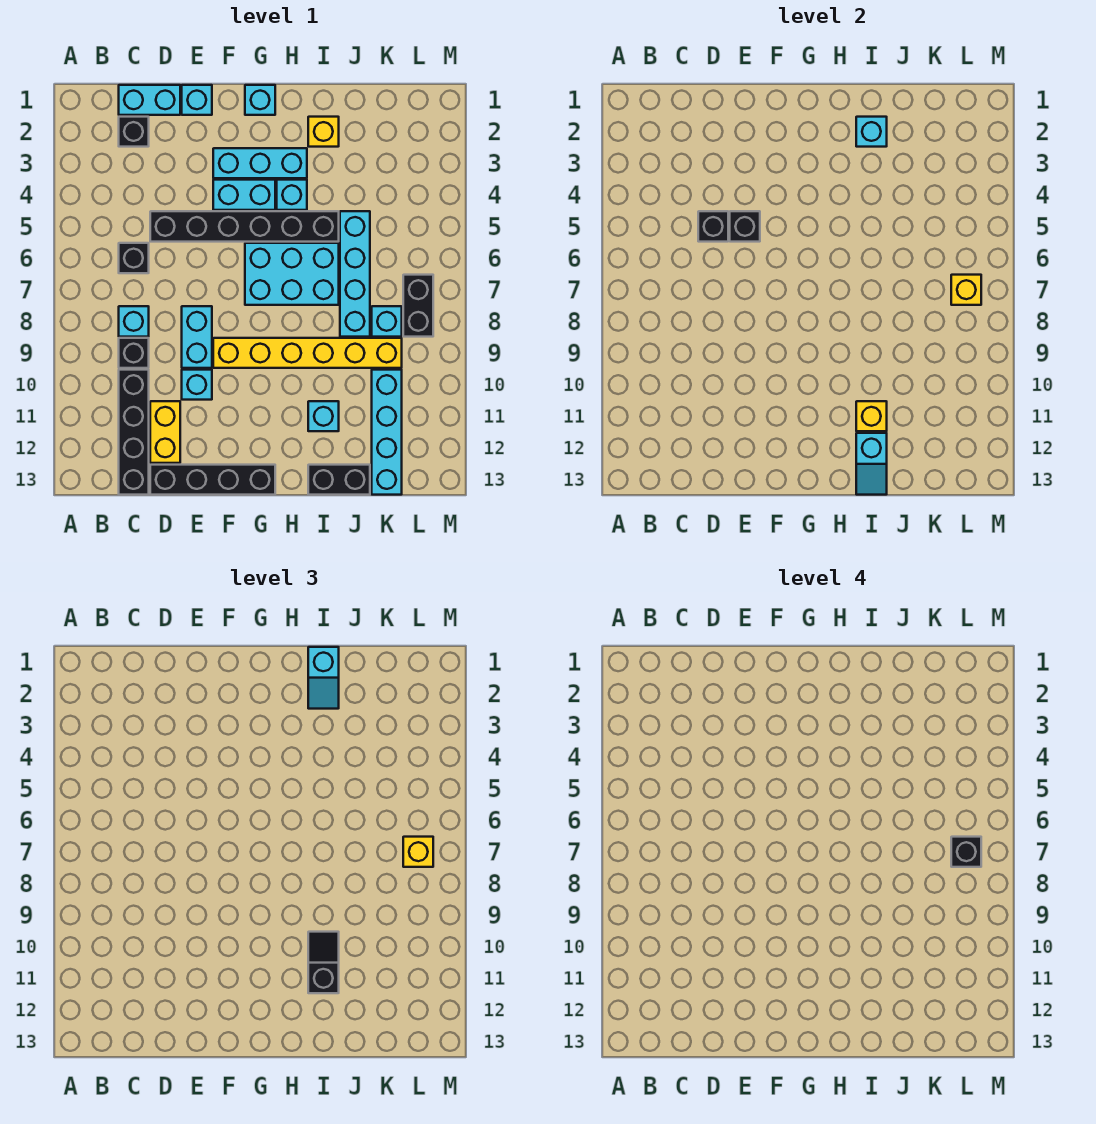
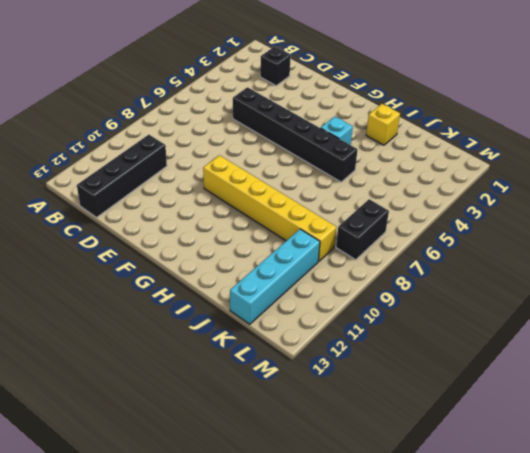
none -> cyan 1x2 brick [119,85,180,115]
none -> black 1x1 brick [119,243,149,273]
none -> cyan 1x1 brick [119,306,149,337]
none -> black 1x1 brick [119,338,149,368]

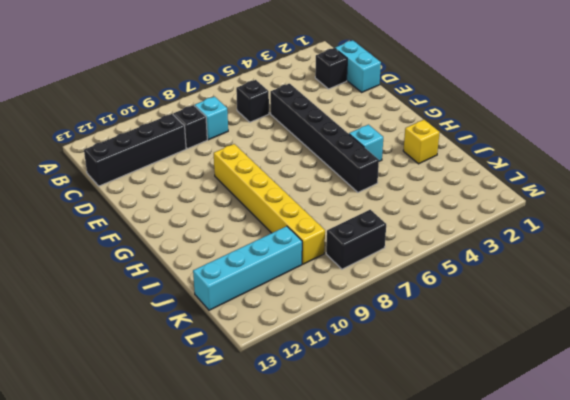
none -> yellow 1x2 brick [150,401,180,463]
none -> black 1x4 brick [150,465,275,495]
none -> cyan 1x1 brick [182,85,212,115]
none -> cyan 1x2 brick [182,306,212,368]

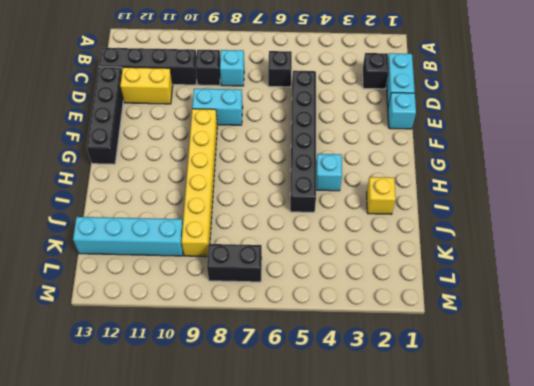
none -> cyan 1x1 brick [182,370,212,400]
none -> cyan 1x3 brick [213,148,307,178]
none -> cyan 1x2 brick [213,180,275,210]
none -> cyan 1x1 brick [245,85,275,115]

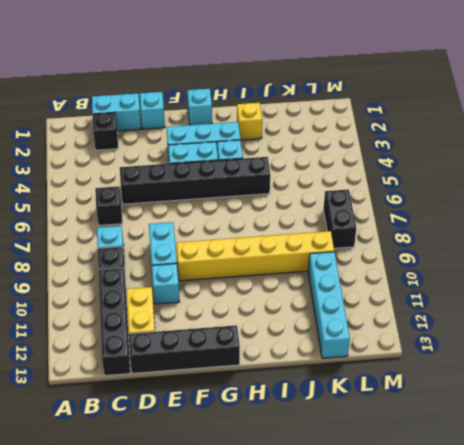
none -> cyan 2x3 brick [245,243,339,305]
none -> cyan 1x1 brick [308,401,339,431]
none -> black 1x2 brick [308,465,370,495]
none -> cyan 1x4 brick [340,211,370,337]

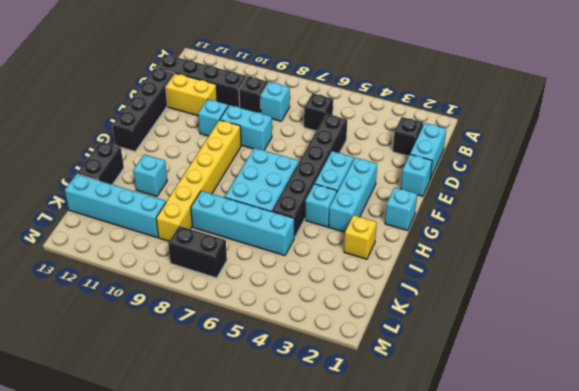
none -> cyan 1x1 brick [372,306,402,337]
none -> black 1x1 brick [698,211,728,242]
none -> black 1x1 brick [730,211,760,242]
none -> cyan 1x1 brick [856,117,887,147]

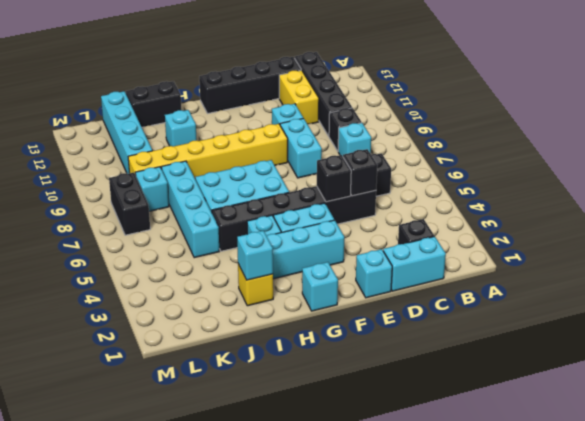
none -> yellow 1x1 brick [856,401,887,431]
none -> cyan 1x2 slope [856,433,887,495]
none -> yellow 1x1 brick [951,275,981,305]
none -> cyan 1x2 slope [308,647,339,709]

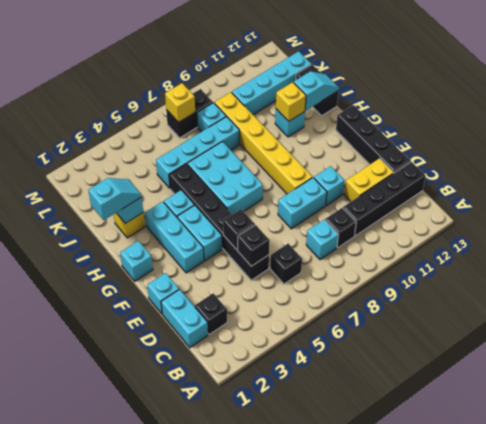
none -> black 1x2 slope [308,932,339,993]
none -> yellow 1x1 brick [403,837,433,867]
none -> black 1x1 brick [951,837,981,867]

